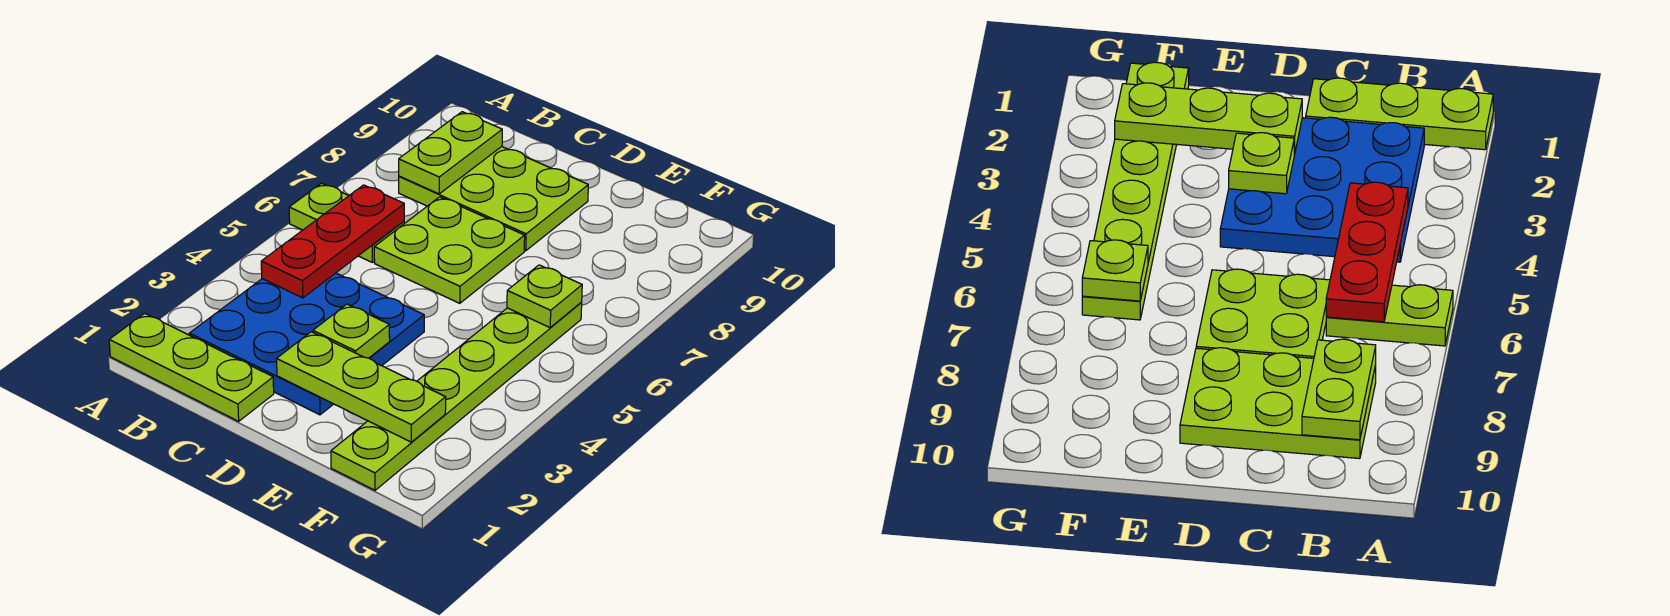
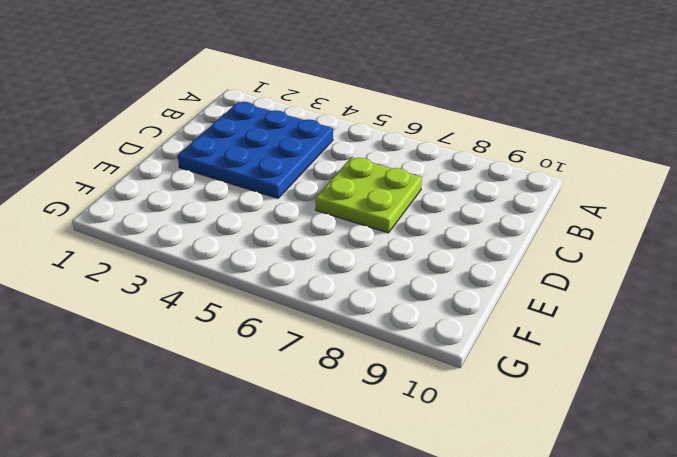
none -> lime 1x3 plate [109,313,274,421]
none -> lime 1x2 plate [289,183,404,262]

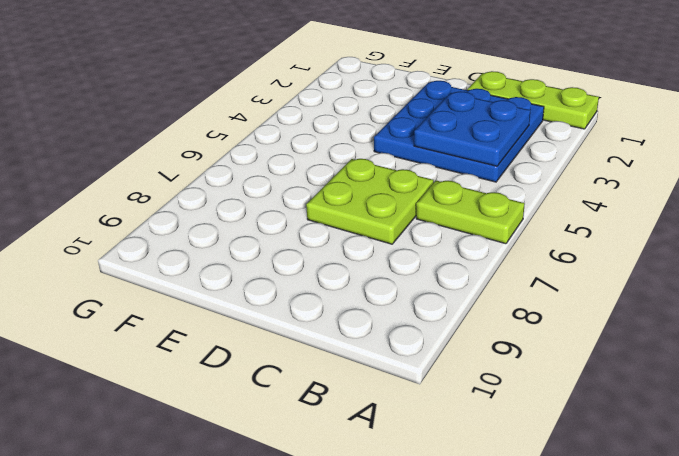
blue 2x2 plate [414,91,530,166] -> red 1x3 plate [261,185,404,298]
none -> lime 2x3 plate [399,147,588,251]
none -> lime 1x6 plate [331,303,582,490]

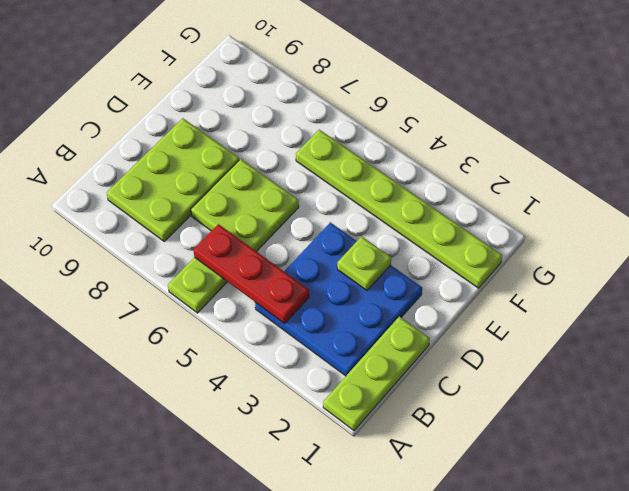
none -> lime 1x2 plate [399,112,502,194]
none -> lime 1x3 plate [277,332,446,442]

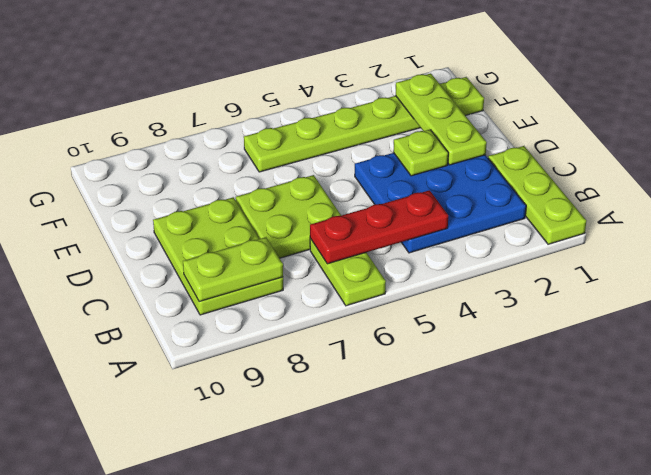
none -> lime 1x1 plate [507,265,582,327]

